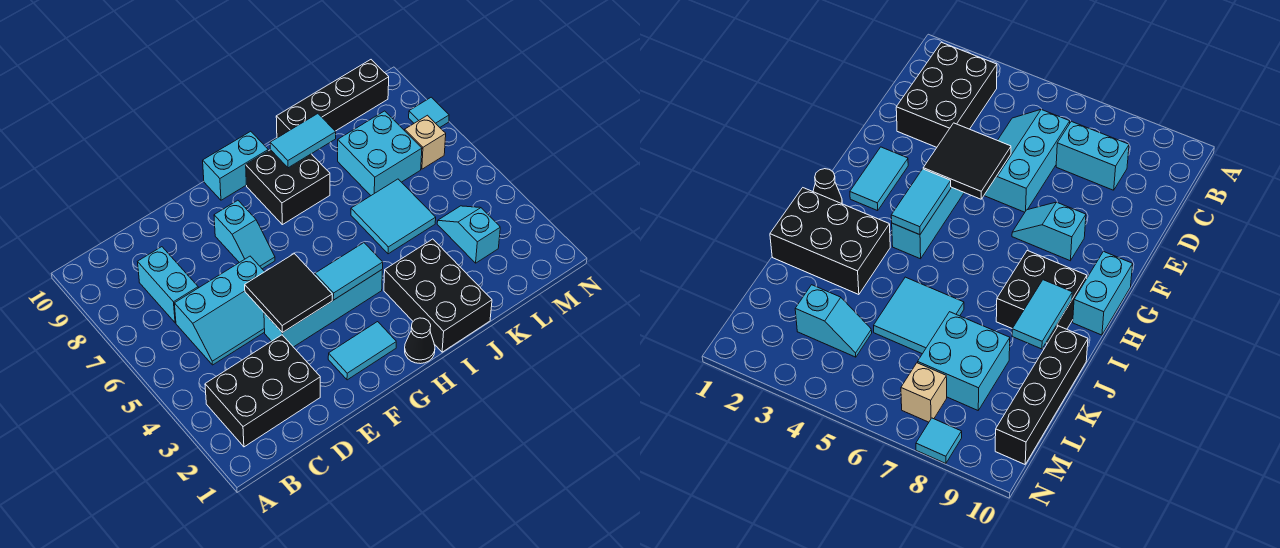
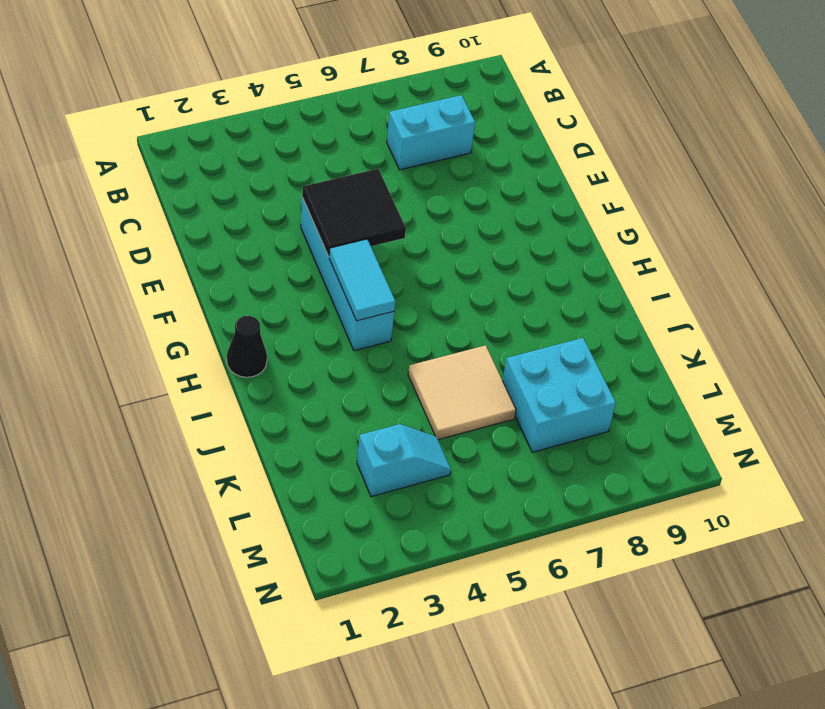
tan 2x2 tile [408,345,516,440] -> cyan 2x2 tile [351,179,436,254]
none -> black 2x3 brick [205,335,320,447]
none -> cyan 2x3 slope [174,256,265,365]
none -> cyan 1x2 tile [328,322,396,380]

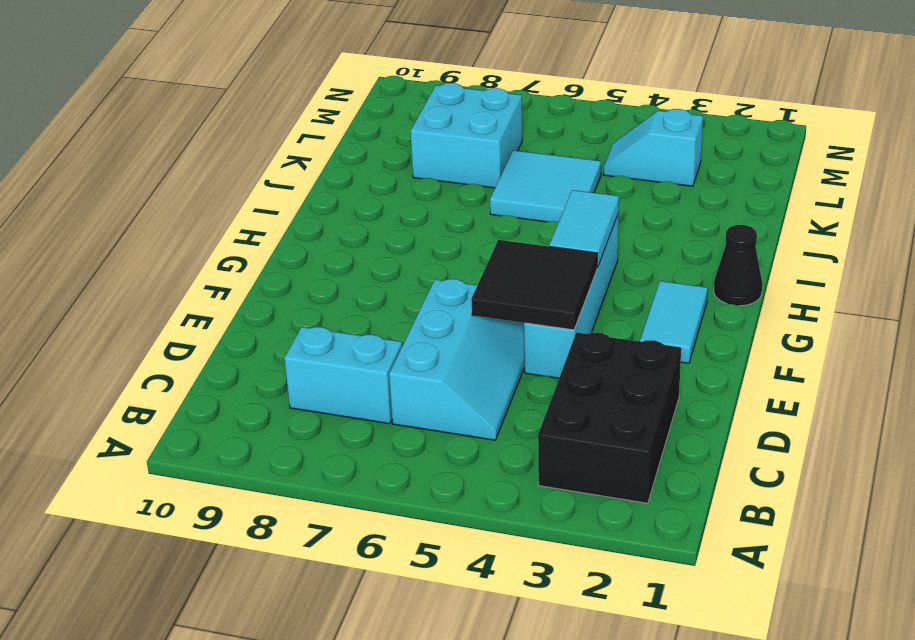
none -> cyan 1x2 slope [214,200,275,269]
none -> cyan 1x2 brick [203,131,268,200]
none -> black 2x2 brick [246,150,330,225]

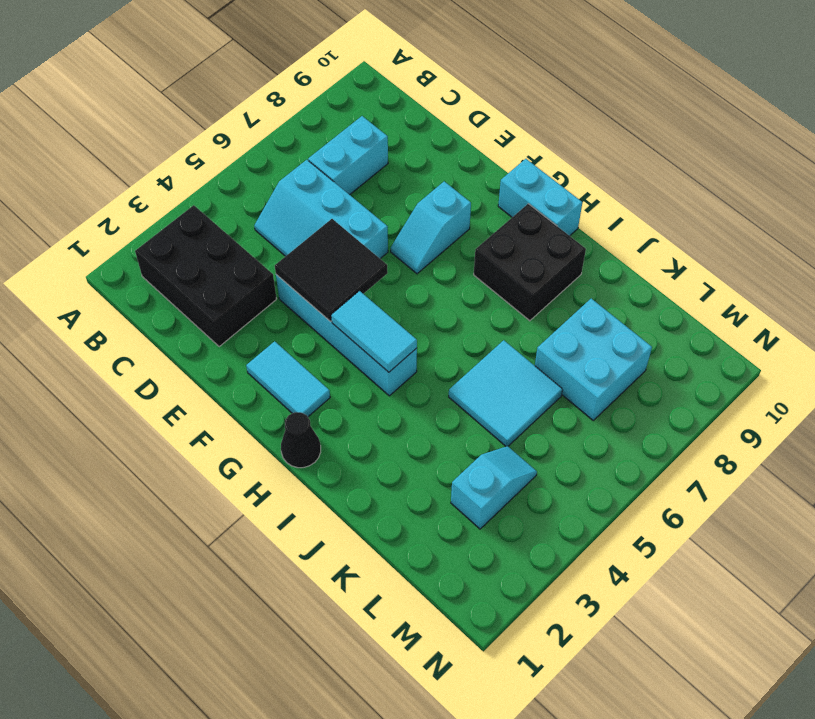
none -> black 2x3 brick [384,239,492,352]
none -> black 1x4 brick [276,60,389,138]
none -> tan 1x1 brick [405,115,446,169]

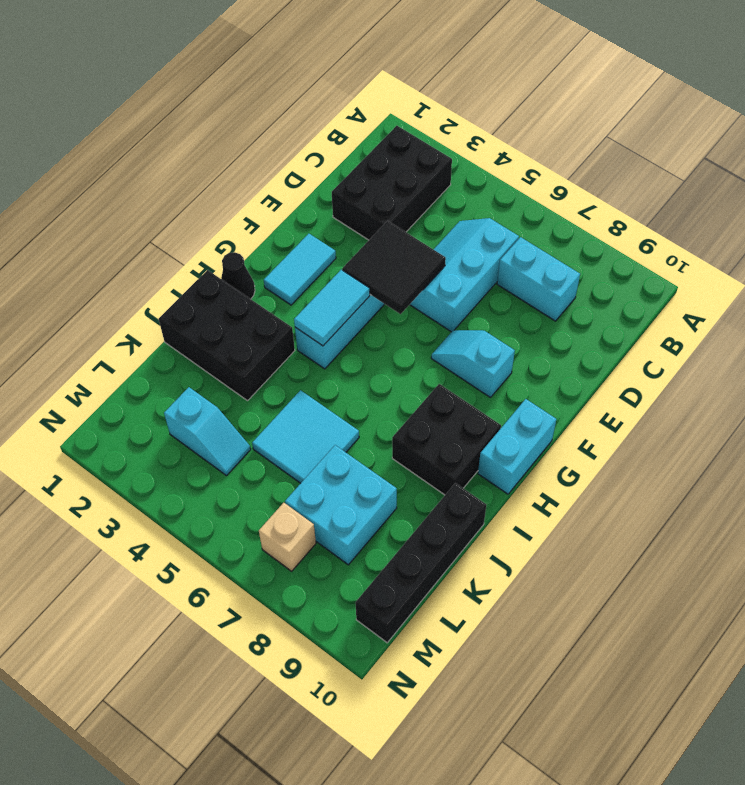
none -> cyan 1x1 tile [409,97,449,127]
none -> cyan 1x2 tile [270,114,336,168]

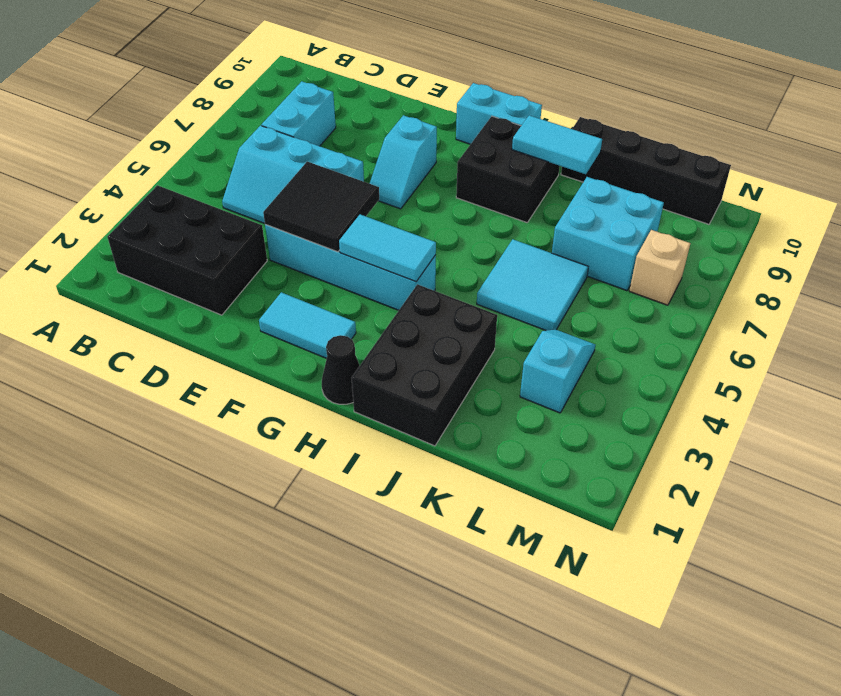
none -> cyan 1x1 tile [409,97,449,127]

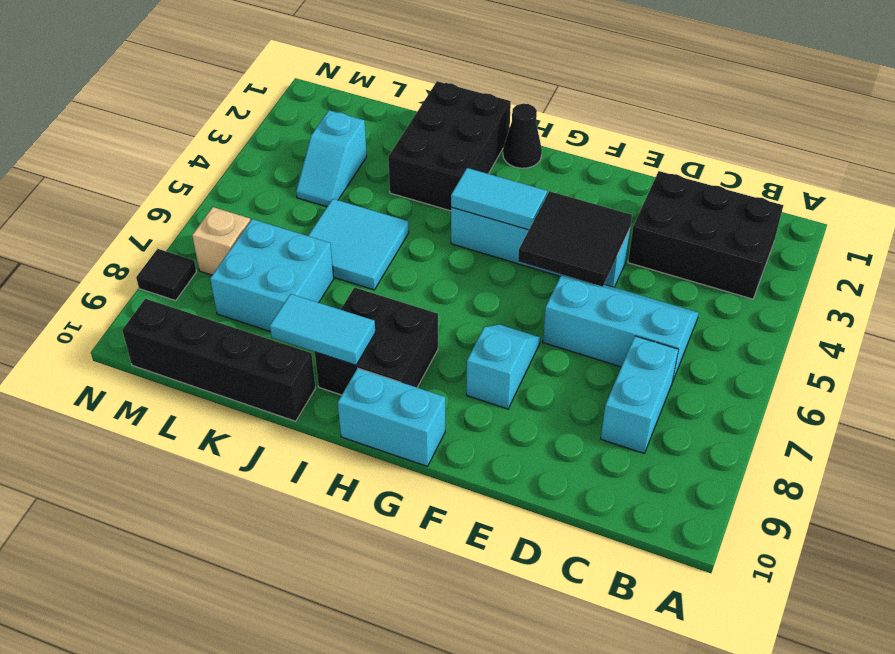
black 1x1 tile [136,249,196,300] -> cyan 1x1 tile [409,97,449,127]
none -> cyan 1x2 tile [328,322,396,380]

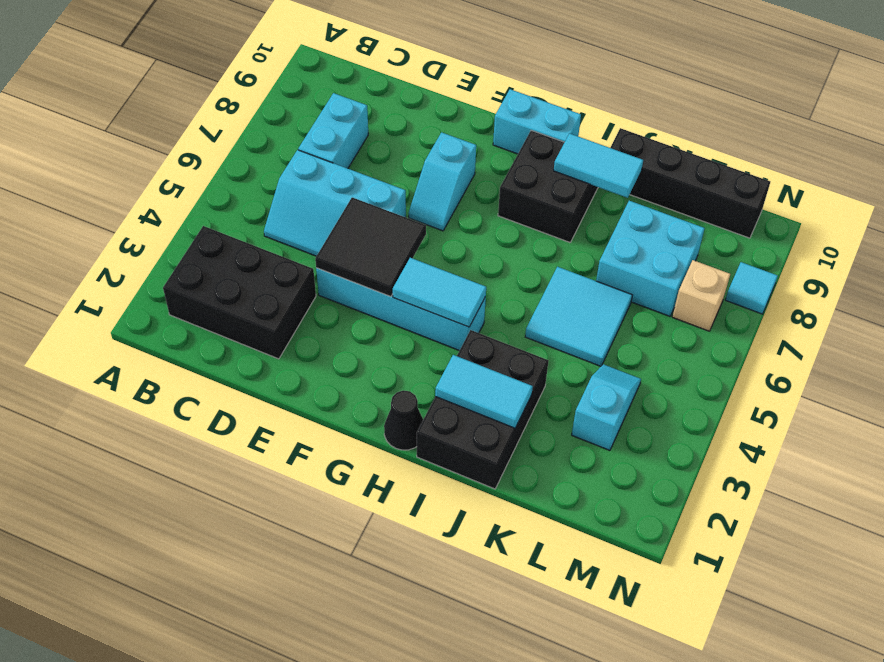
cyan 1x2 tile [435,355,533,428] -> cyan 1x2 tile moved to [328,322,396,380]

